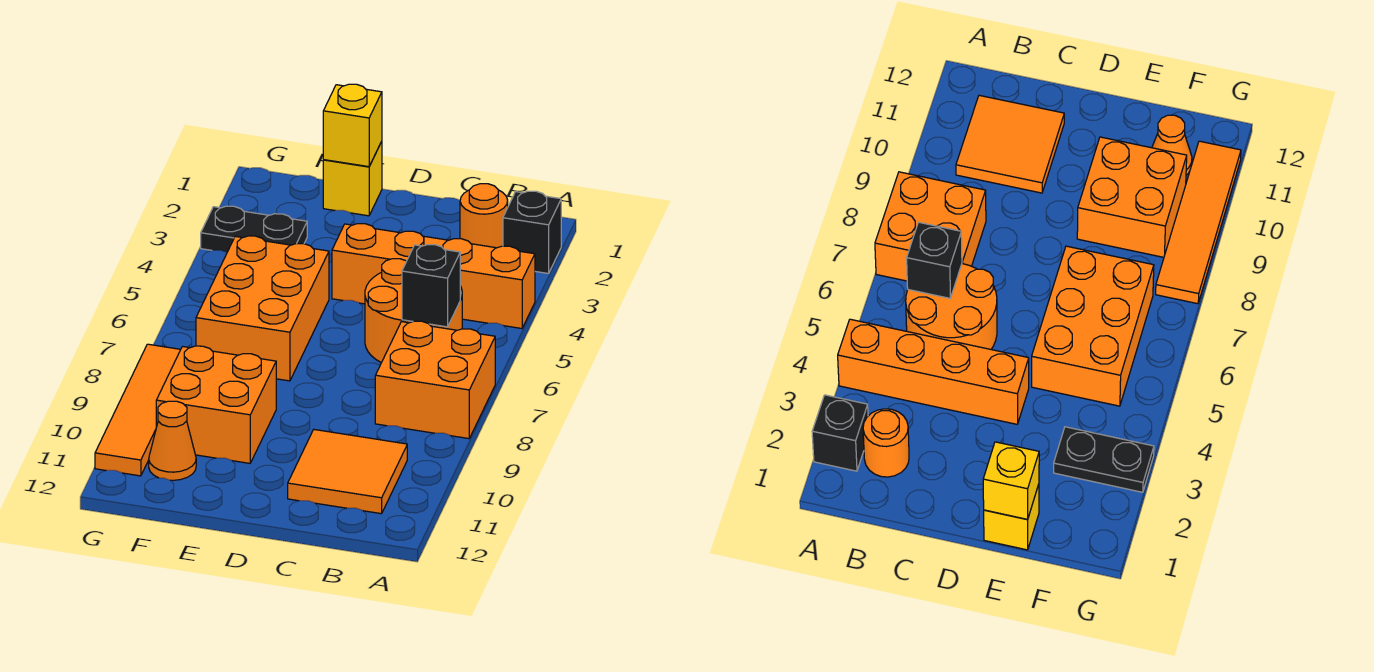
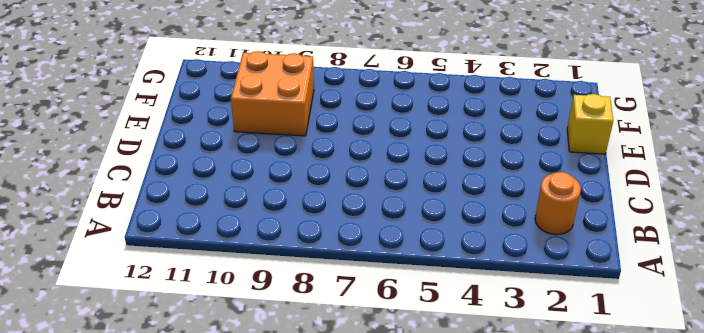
none -> black 1x1 brick [503,191,561,274]
none -> orange 1x4 brick [332,224,535,328]
none -> orange 2x2 brick [375,321,495,439]

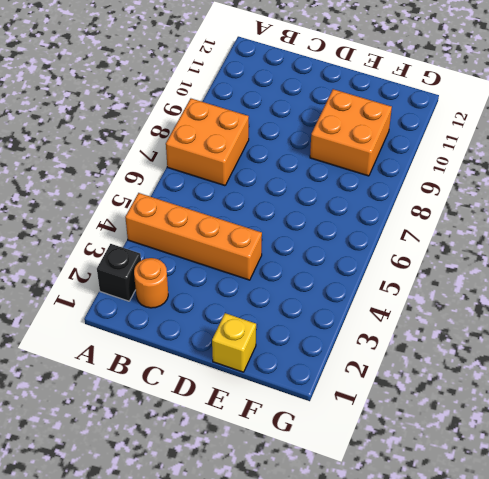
none -> orange 2x2 round brick [365,259,462,363]
none -> orange 2x2 tile [288,430,407,514]
none -> orange 2x3 brick [196,236,329,381]

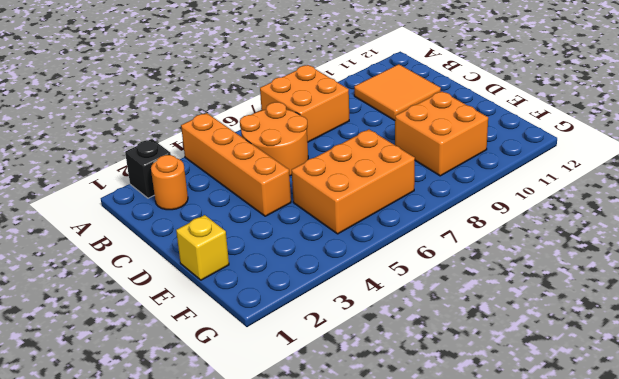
none -> black 1x2 plate [201,206,307,252]
none -> orange 1x1 cone [149,401,196,480]
none -> orange 1x4 tile [95,344,181,476]

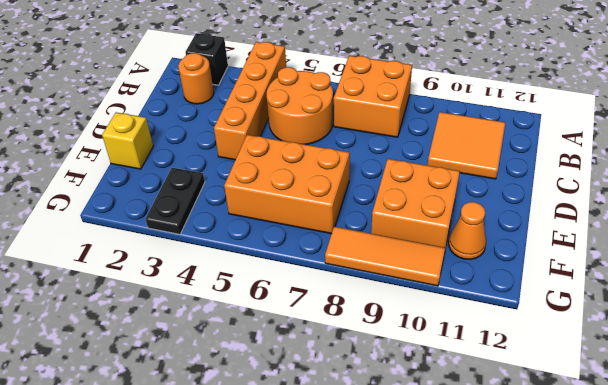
orange 1x3 tile [325,227,445,286] -> orange 1x4 tile [95,344,181,476]
none -> black 1x1 brick [402,245,460,327]
none -> yellow 1x1 brick [323,84,382,167]

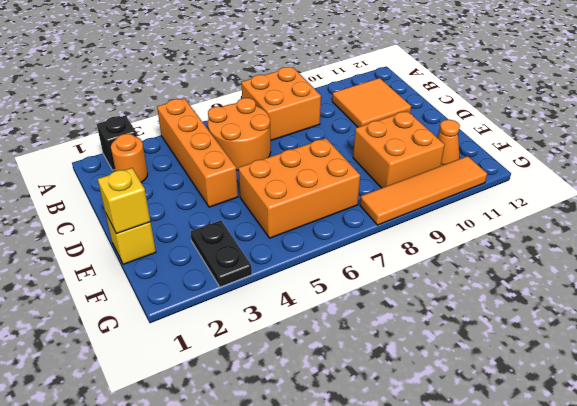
none -> black 1x1 brick [402,245,460,327]

